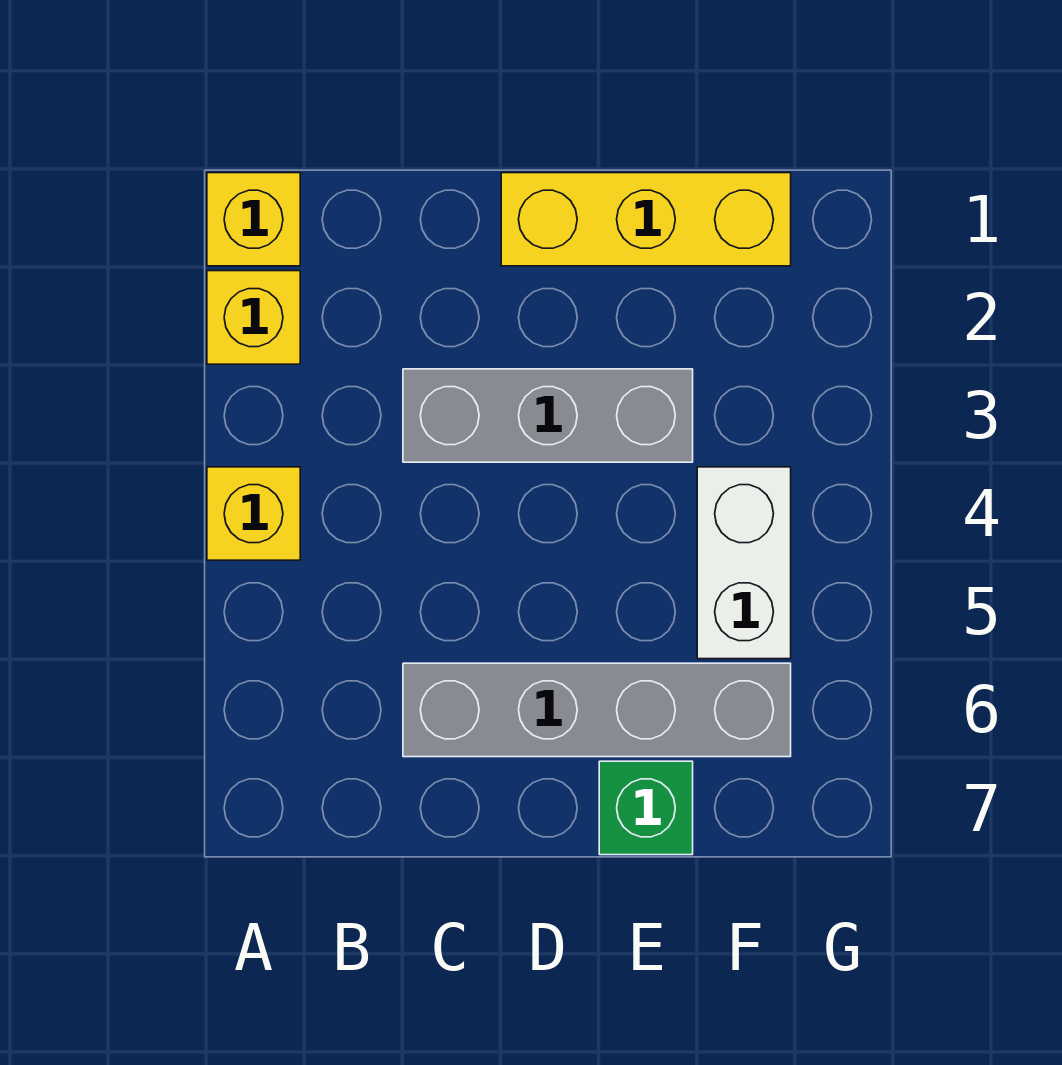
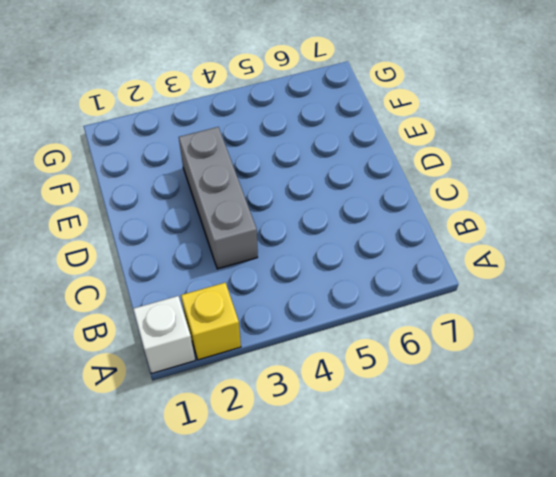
white 1x1 brick [133,296,195,374] -> yellow 1x1 brick [207,173,300,266]
none -> yellow 1x1 brick [207,467,300,560]
none -> grey 1x4 brick [403,663,791,757]

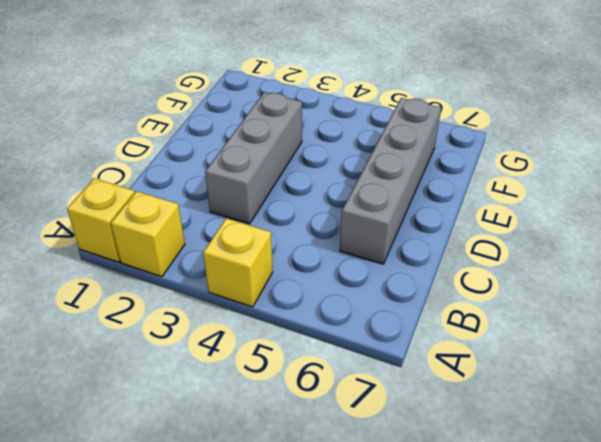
none -> yellow 1x3 brick [501,173,791,266]
none -> green 1x1 brick [599,761,693,855]

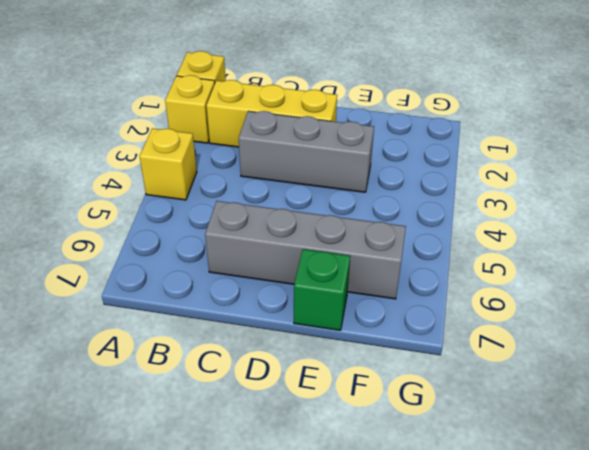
yellow 1x3 brick [206,80,337,147] -> yellow 1x3 brick moved to [501,173,791,266]
none -> white 1x2 brick [697,467,791,659]

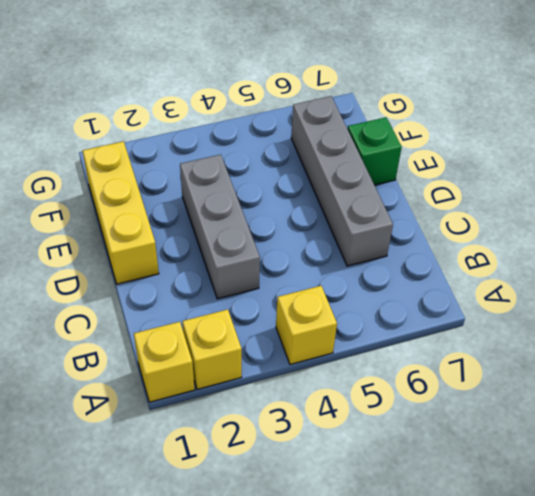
none -> white 1x2 brick [697,467,791,659]

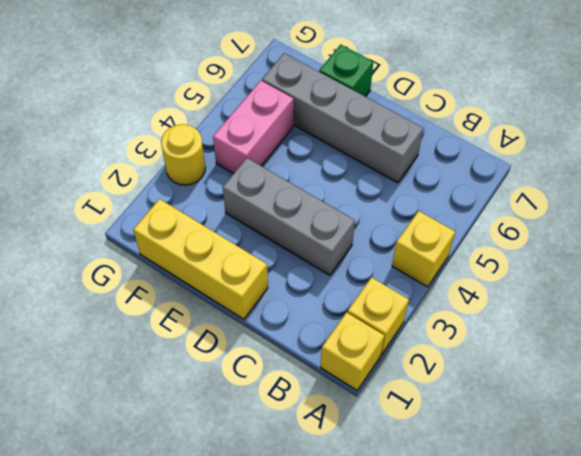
pink 1x2 brick [213,81,294,174] -> white 1x2 brick [697,467,791,659]
yellow 1x1 round brick [161,124,206,185] -> none

